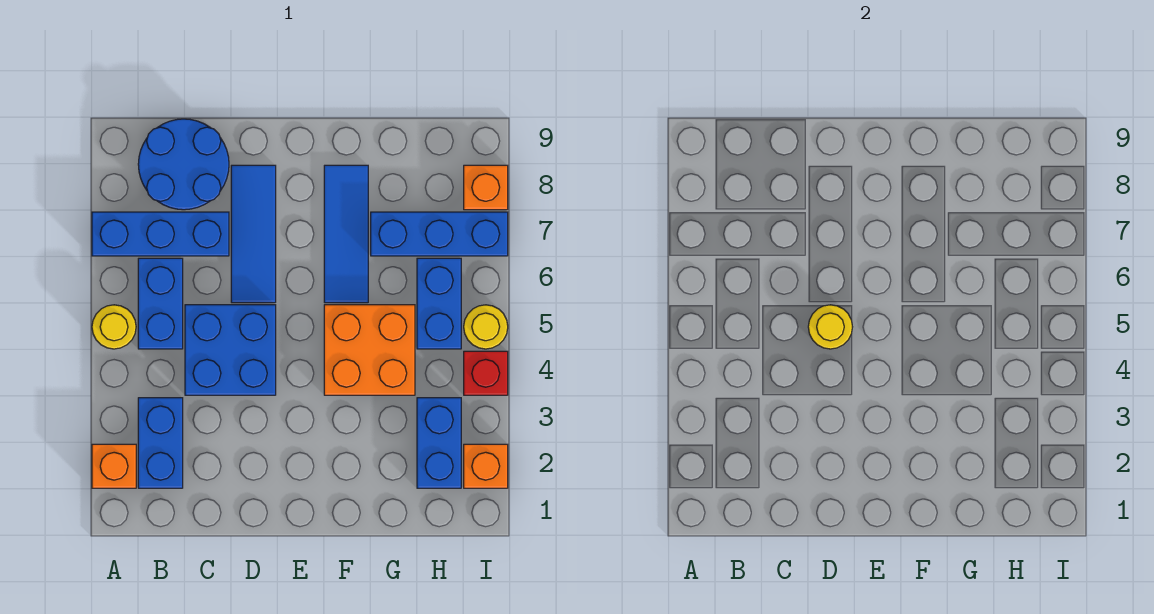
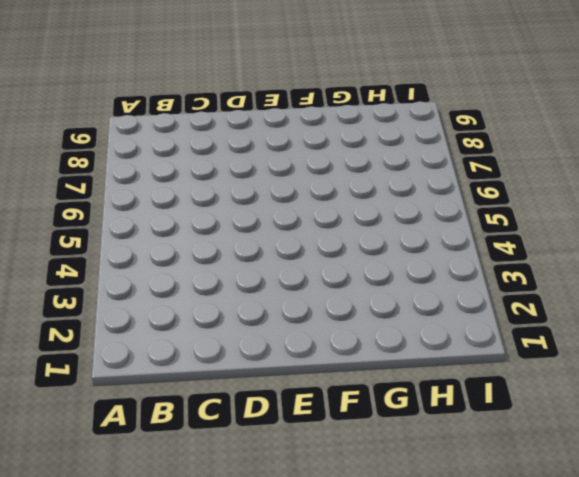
none -> orange 1x1 brick [92,444,136,488]
none -> yellow 1x1 round brick [92,305,136,349]
none -> blue 1x3 brick [92,212,229,256]

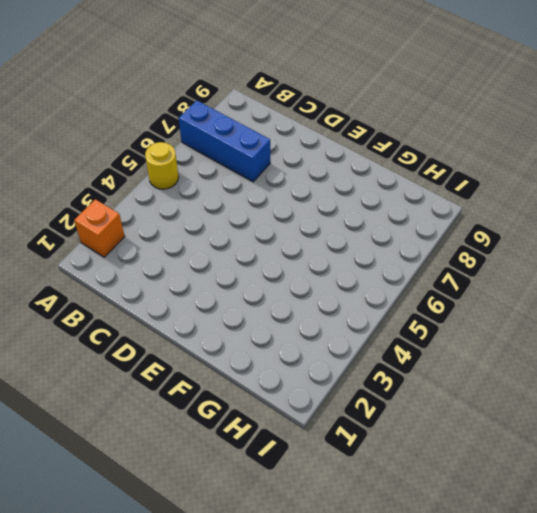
none -> blue 1x2 brick [138,398,183,488]
none -> blue 1x2 brick [138,258,183,349]
none -> blue 2x2 round brick [138,119,229,210]

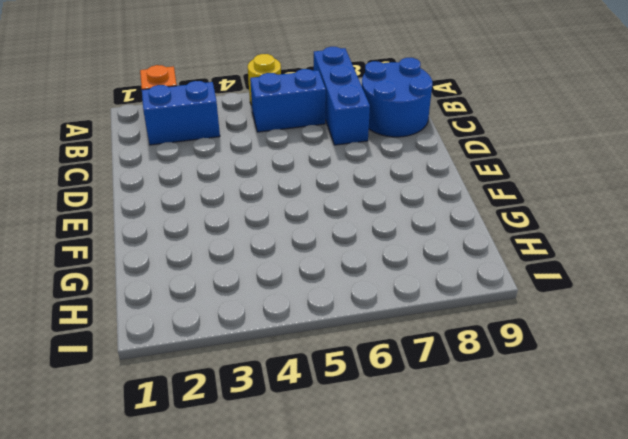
none -> blue 2x2 brick [185,305,276,395]
none -> blue 1x3 tile [231,165,276,303]
none -> orange 2x2 brick [324,305,415,395]

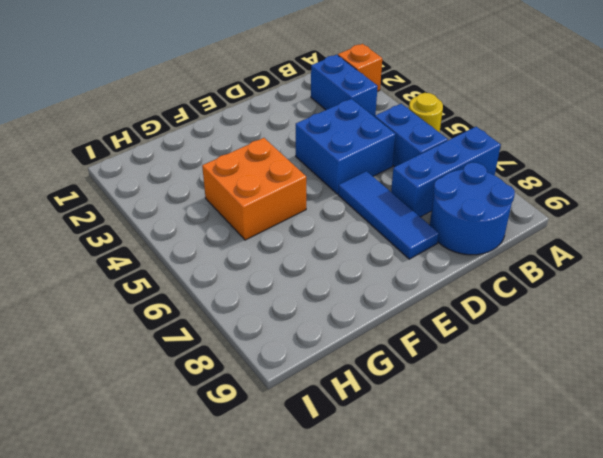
none -> blue 1x3 tile [324,165,368,303]
none -> blue 1x3 brick [371,212,508,256]
none -> blue 1x2 brick [417,398,461,488]

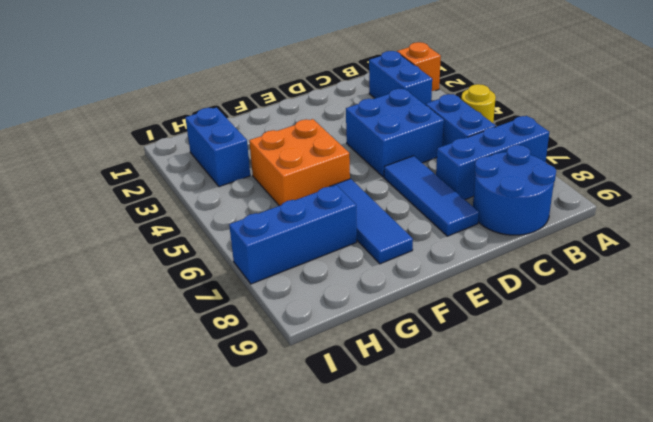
none -> blue 1x2 brick [417,258,461,349]
none -> orange 1x1 brick [464,444,508,488]
none -> red 1x1 brick [464,351,508,395]

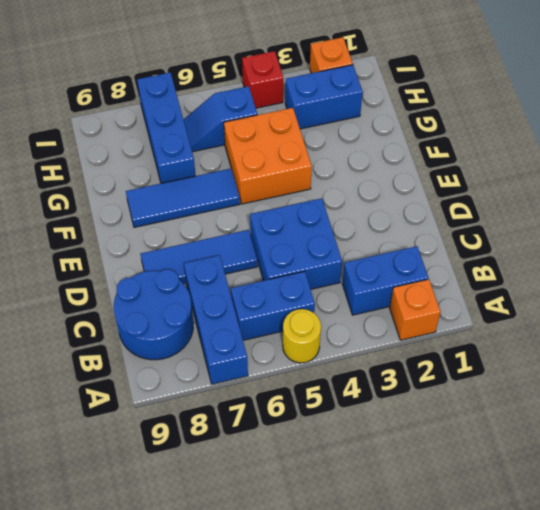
blue 1x2 slope [183,86,257,152] -> blue 1x2 brick [417,258,461,349]
none -> yellow 1x1 round brick [464,305,508,349]
none -> orange 1x1 brick [464,165,508,210]
none -> yellow 1x1 round brick [808,305,852,349]

